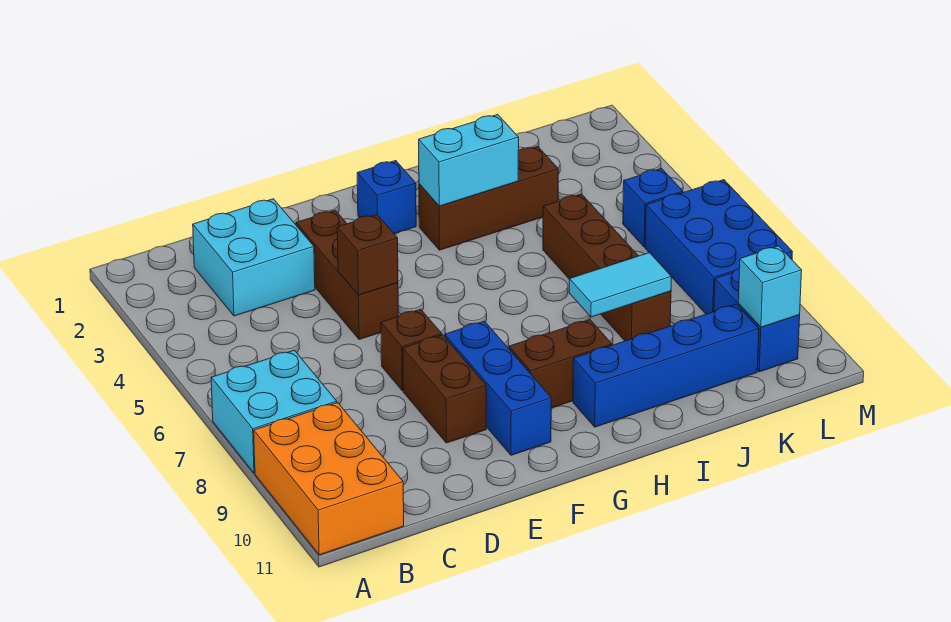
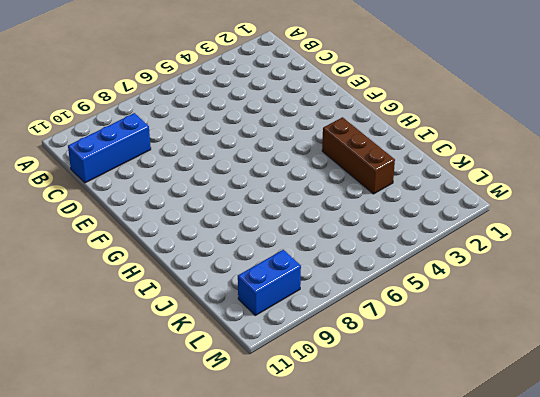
blue 1x3 brick [68,113,151,183] -> blue 1x3 brick moved to [445,321,551,455]
none -> cyan 2x2 brick [211,350,337,473]
none -> orange 2x3 brick [254,403,404,555]
none -> cyan 2x2 brick [193,199,315,316]

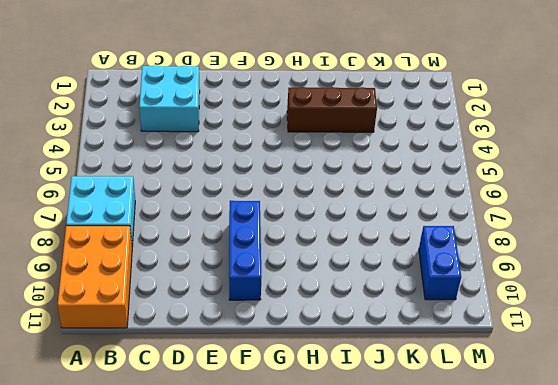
none -> brown 1x3 brick [296,210,398,340]
none -> brown 1x1 brick [381,309,442,391]
none -> brown 1x2 brick [403,335,486,443]

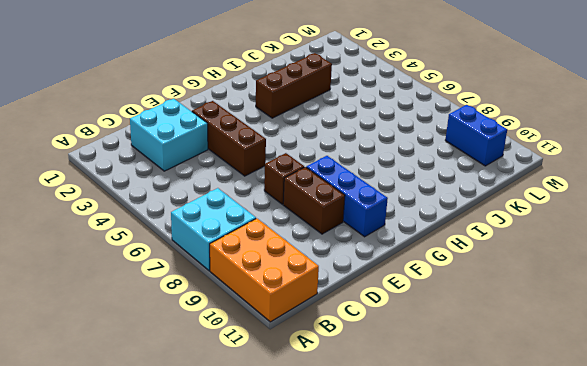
none -> blue 1x1 brick [357,161,416,234]
none -> brown 1x2 brick [509,320,612,408]
none -> blue 1x4 brick [573,304,759,427]

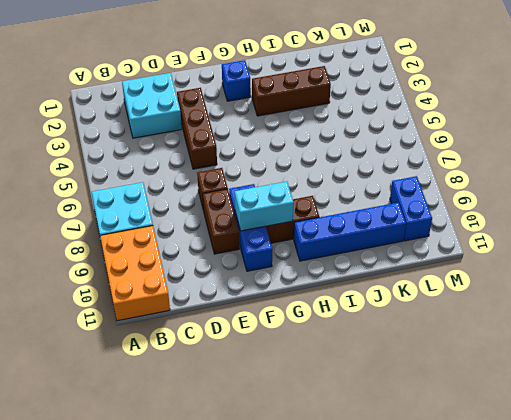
cyan 1x2 brick [235,182,294,231] -> cyan 1x2 brick moved to [419,115,519,206]
none -> brown 1x4 brick [543,194,671,341]
none -> blue 1x1 brick [623,169,683,247]
none -> blue 2x3 brick [645,180,792,314]

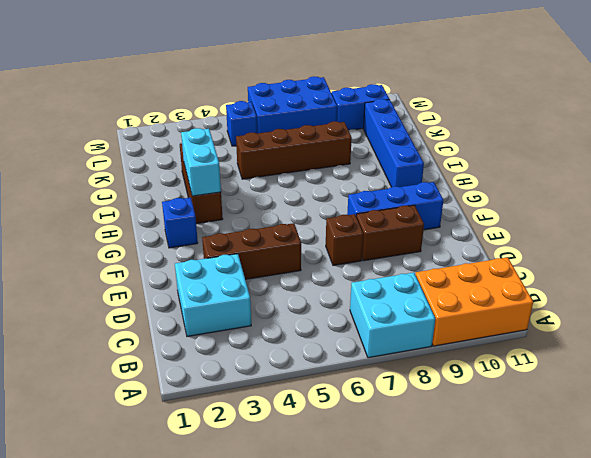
none -> brown 1x2 brick [509,320,612,408]
none -> brown 1x1 brick [337,214,398,295]
none -> cyan 1x2 tile [569,253,671,317]

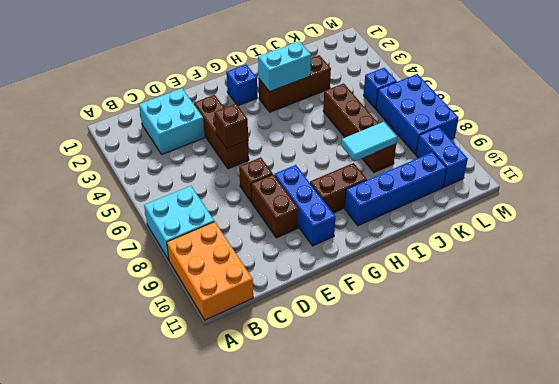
none -> cyan 1x1 brick [738,246,802,327]

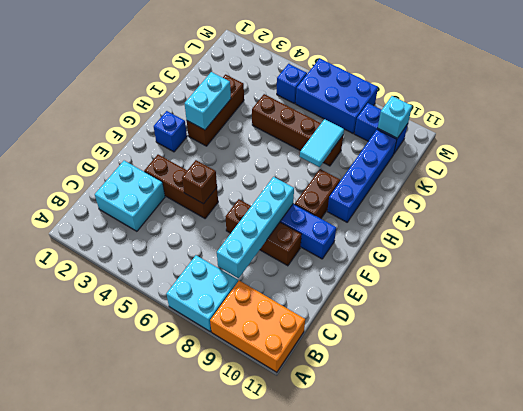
cyan 1x4 brick [217,177,294,278] -> none

